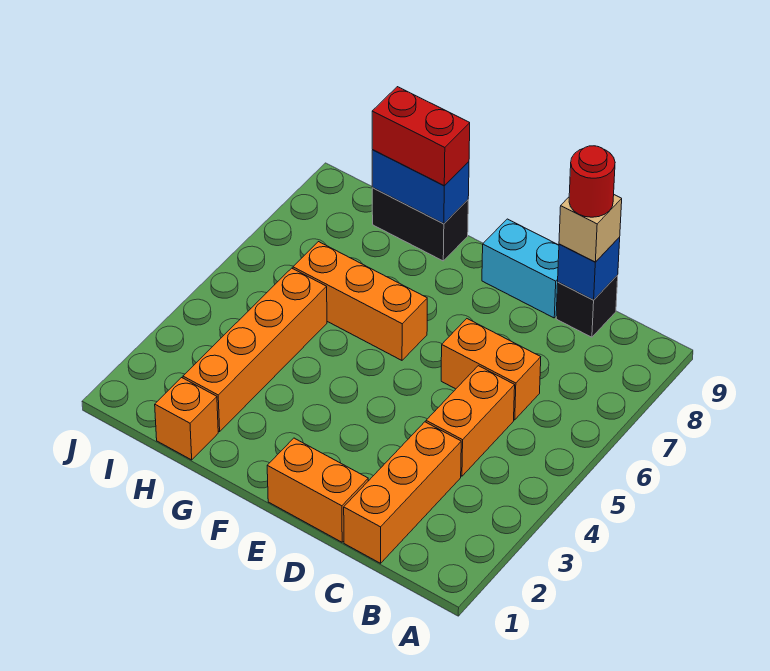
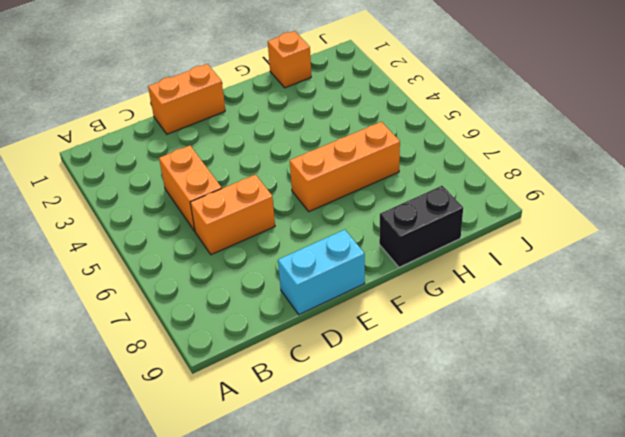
none -> orange 1x3 brick [344,422,461,563]
none -> black 1x1 brick [556,275,618,337]
none -> orange 1x4 brick [183,268,327,432]

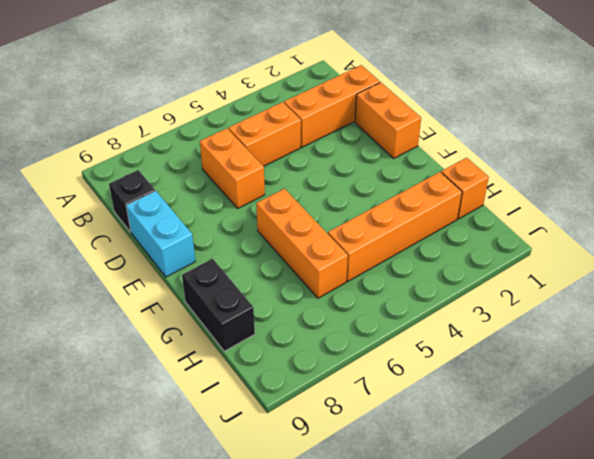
none -> blue 1x1 brick [558,237,620,300]
none -> blue 1x2 brick [372,150,469,224]
none -> tan 1x1 brick [559,195,622,262]

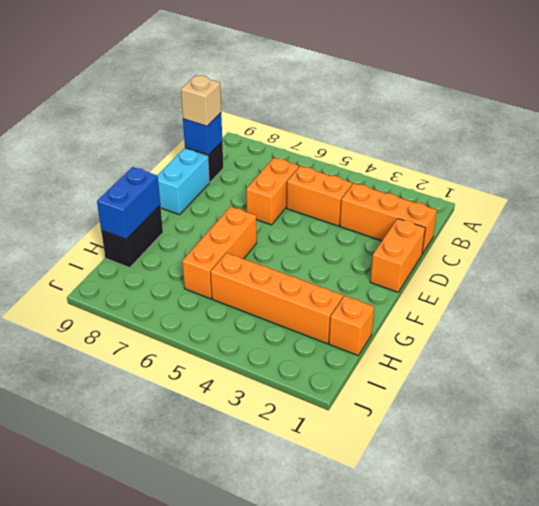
none -> red 1x2 brick [372,87,470,186]
none -> red 1x1 round brick [569,146,615,217]

